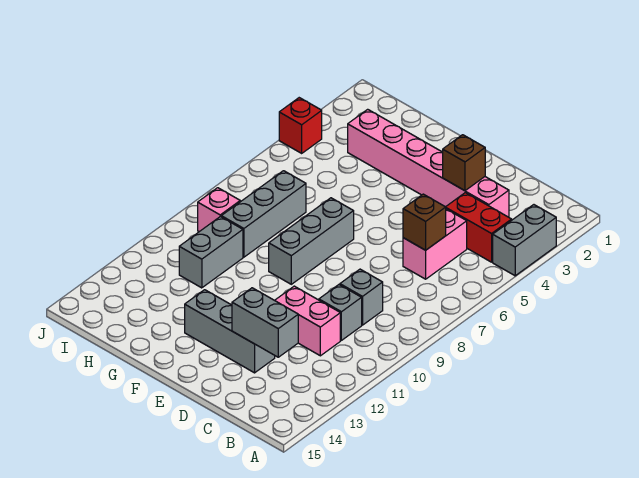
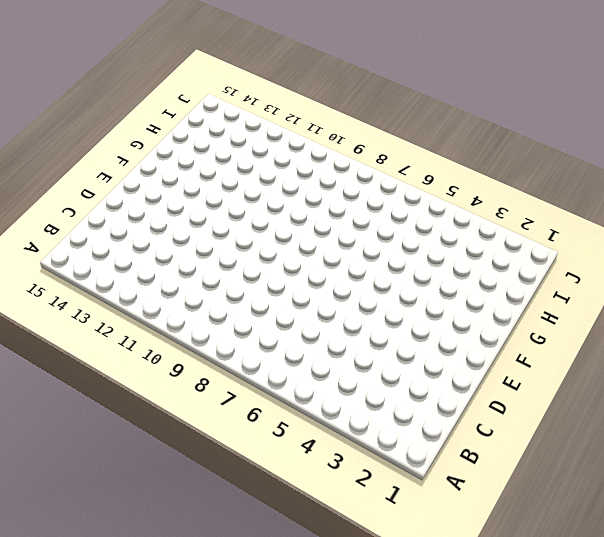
none -> grey 1x2 brick [493,205,556,276]
none -> red 1x2 brick [446,193,512,262]
none -> pink 1x6 brick [348,109,509,217]

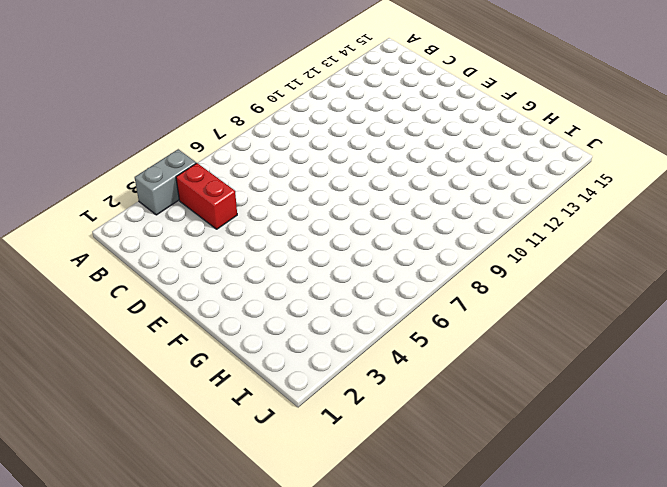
none -> pink 1x6 brick [348,109,509,217]
none -> pink 1x2 brick [403,209,467,279]
none -> grey 1x1 brick [340,269,383,325]

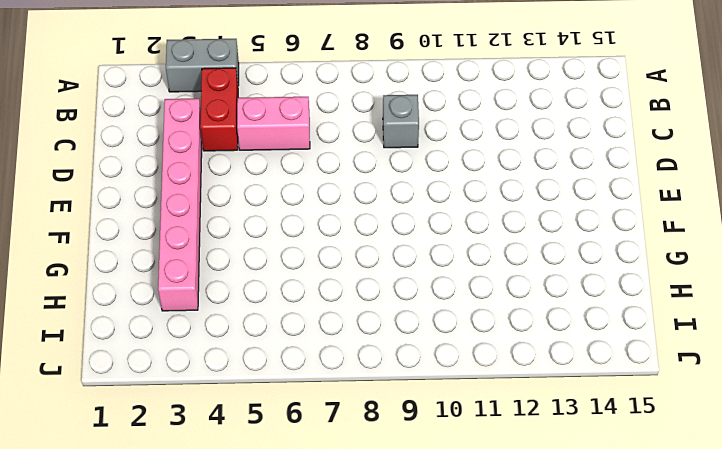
none -> grey 1x1 brick [319,285,362,340]
none -> pink 1x2 brick [275,286,340,356]
none -> grey 1x3 brick [185,290,275,373]

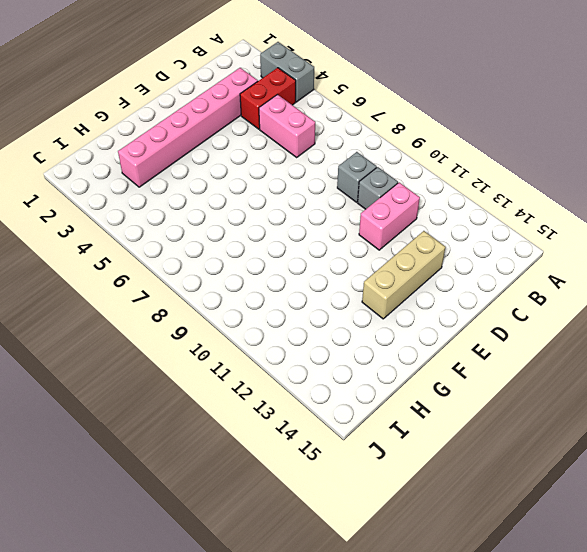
tan 1x3 brick [362,231,446,319] -> grey 1x3 brick [185,290,275,373]
none -> grey 1x3 brick [269,198,354,284]
none -> grey 1x3 brick [221,171,306,257]
none -> grey 1x2 brick [179,217,243,288]

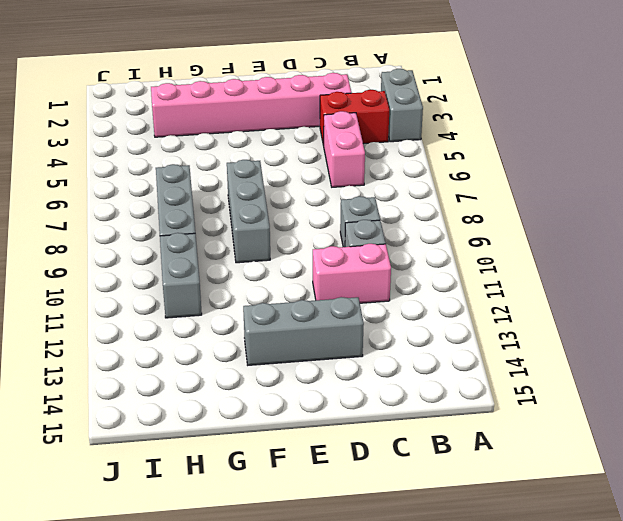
none -> pink 1x1 brick [198,188,240,232]
none -> red 1x1 brick [279,98,322,153]
none -> brown 1x1 brick [403,194,446,250]

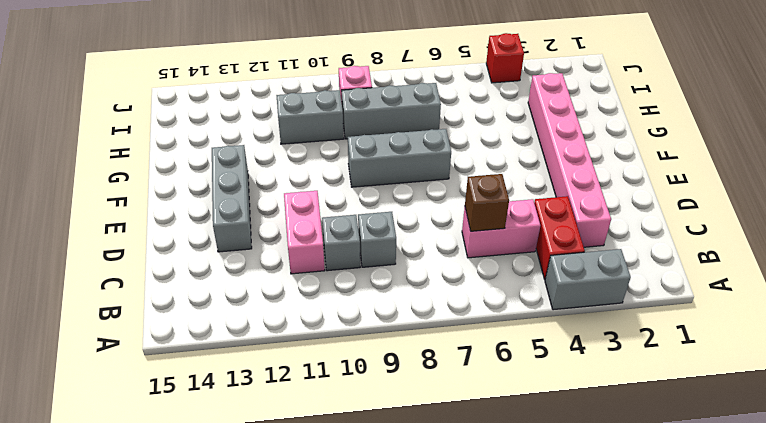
none -> grey 1x2 brick [232,288,298,357]
none -> brown 1x1 brick [443,135,485,191]

